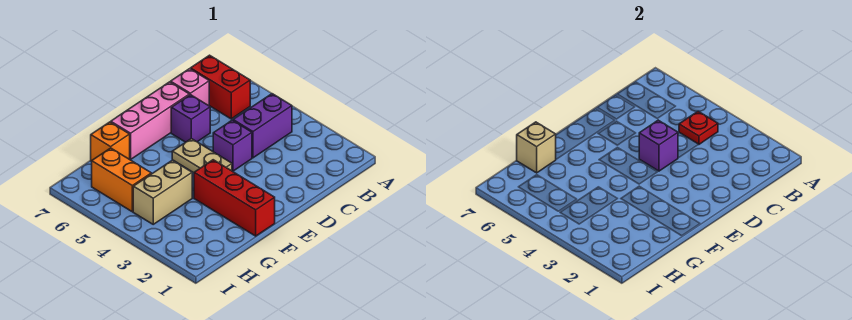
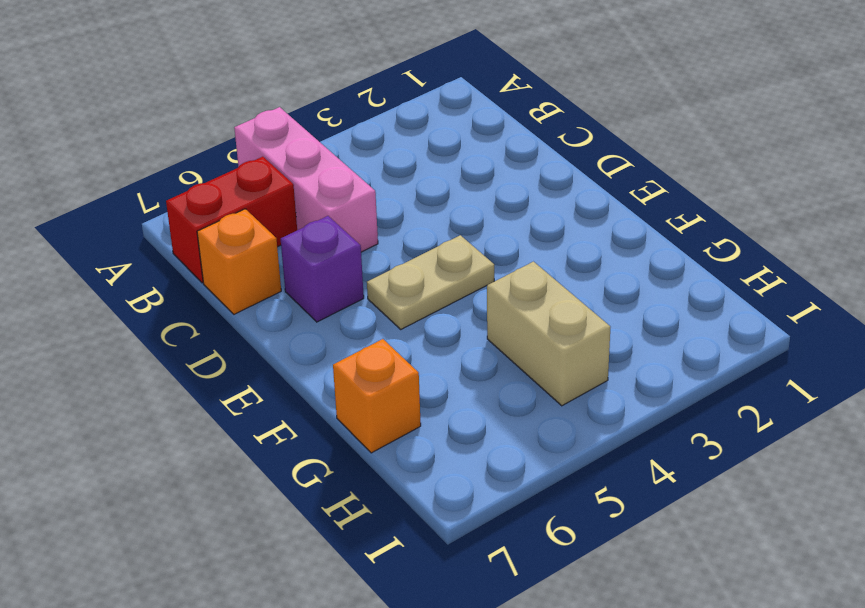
pink 1x3 brick [234,107,378,252] -> pink 1x3 brick moved to [111,82,189,159]
orange 1x1 brick [197,209,281,314] -> pink 1x1 brick [171,69,209,106]
none -> purple 1x2 brick [233,94,292,158]
none -> purple 1x1 brick [213,120,252,171]
none -> red 1x3 brick [194,160,275,236]

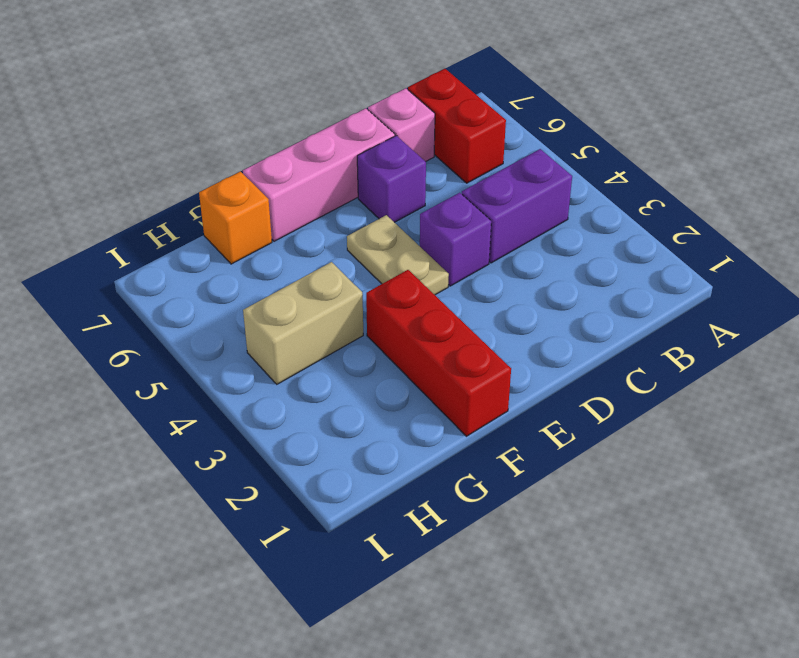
none -> orange 1x2 brick [92,148,151,212]
none -> red 1x1 plate [679,111,718,144]
none -> purple 1x1 brick [639,120,678,171]

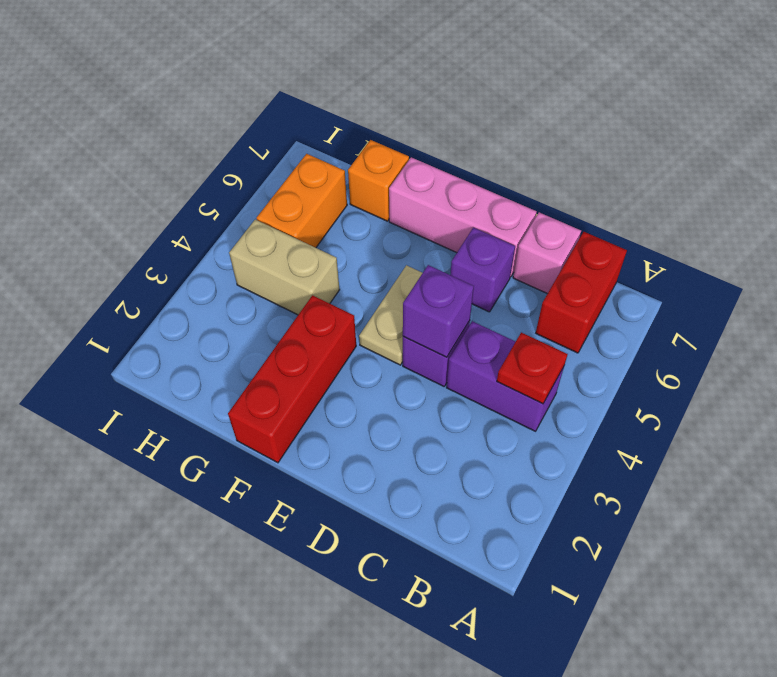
none -> tan 1x1 brick [517,122,556,173]

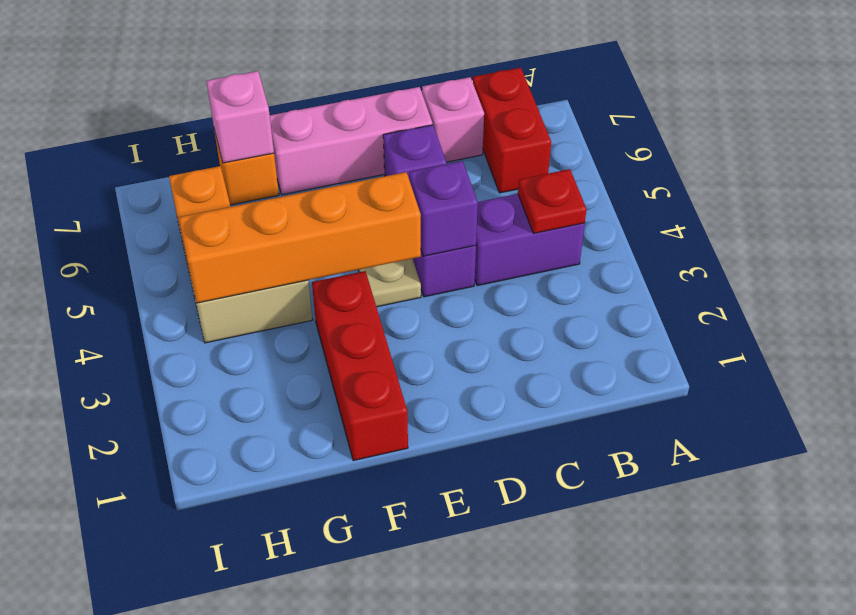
orange 1x4 brick [179,172,421,303] -> none
pink 1x1 brick [206,71,274,163] -> tan 1x1 brick [517,122,556,173]

